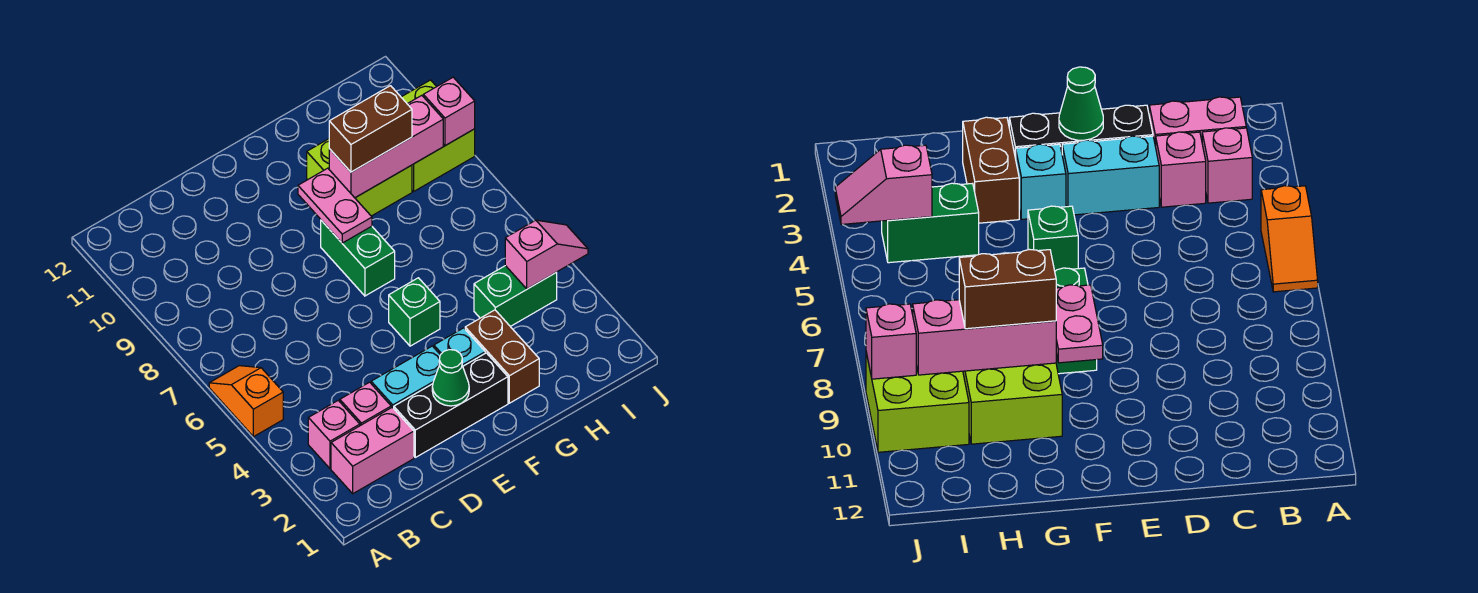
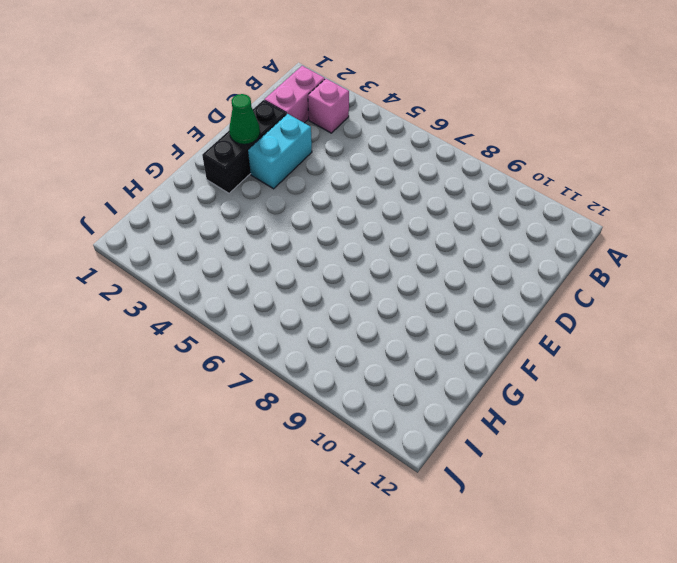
none -> orange 1x2 slope [209,366,283,437]
none -> pink 1x1 brick [340,382,391,426]
none -> cyan 1x1 brick [434,328,485,366]

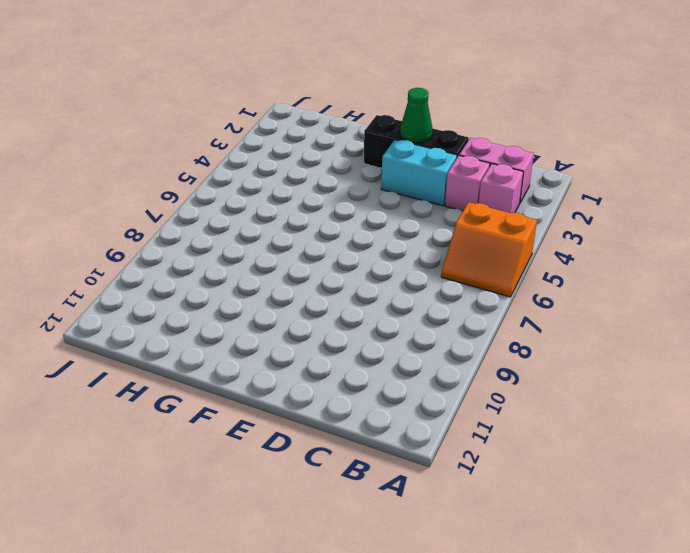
orange 2x2 slope [441,202,537,297] -> orange 1x2 slope [209,366,283,437]
none -> cyan 1x1 brick [434,328,485,366]
none -> green 1x1 brick [389,278,440,346]
none -> green 1x2 brick [321,220,395,296]

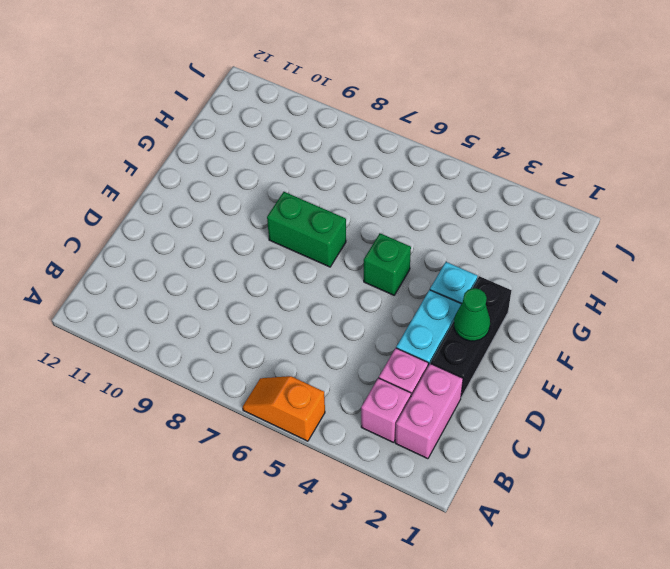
none -> brown 1x2 brick [465,310,539,403]
none -> lime 2x2 brick [307,139,412,216]
none -> green 1x2 brick [474,266,557,327]

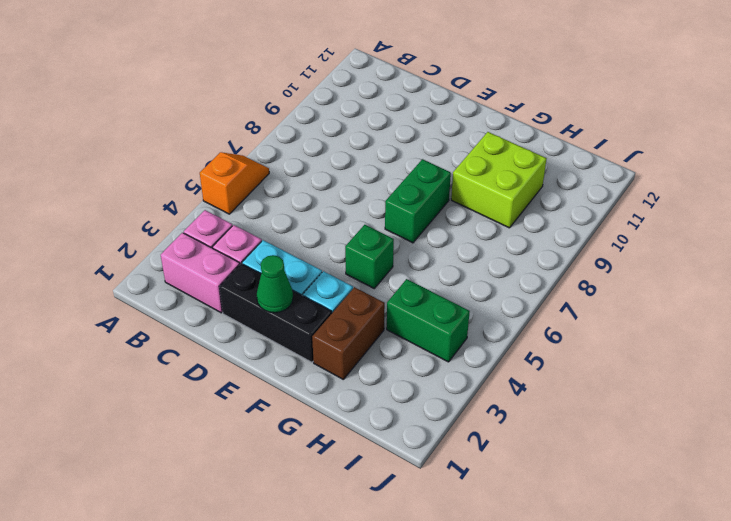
none -> lime 2x2 brick [401,80,475,191]
none -> pink 1x2 plate [298,168,372,243]
none -> pink 1x3 brick [329,95,443,198]

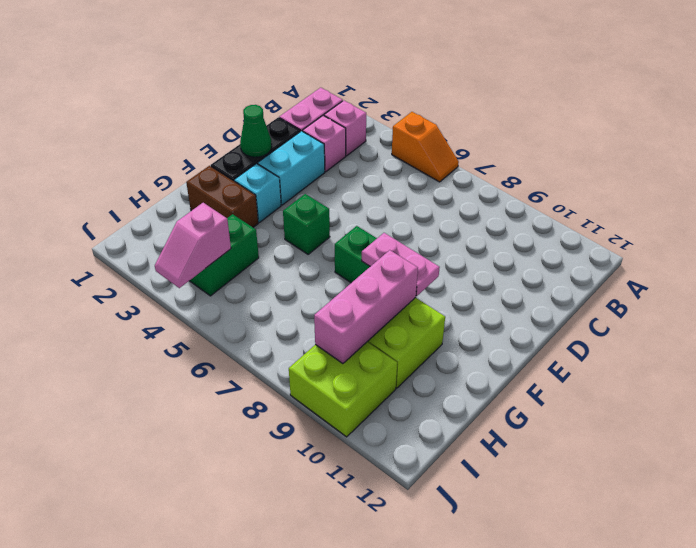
none -> pink 1x1 brick [423,77,475,146]
none -> brown 1x2 brick [329,86,412,172]

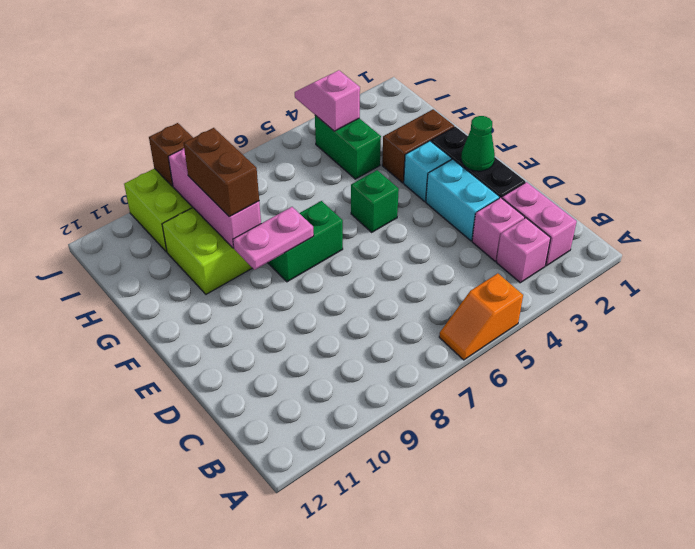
brown 1x1 brick [149,123,193,186] -> pink 1x1 brick [423,77,475,146]

